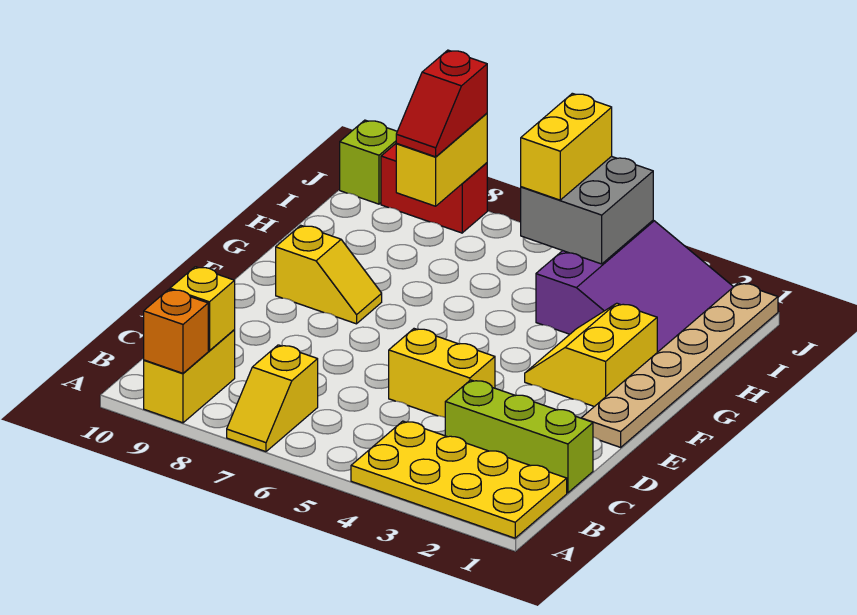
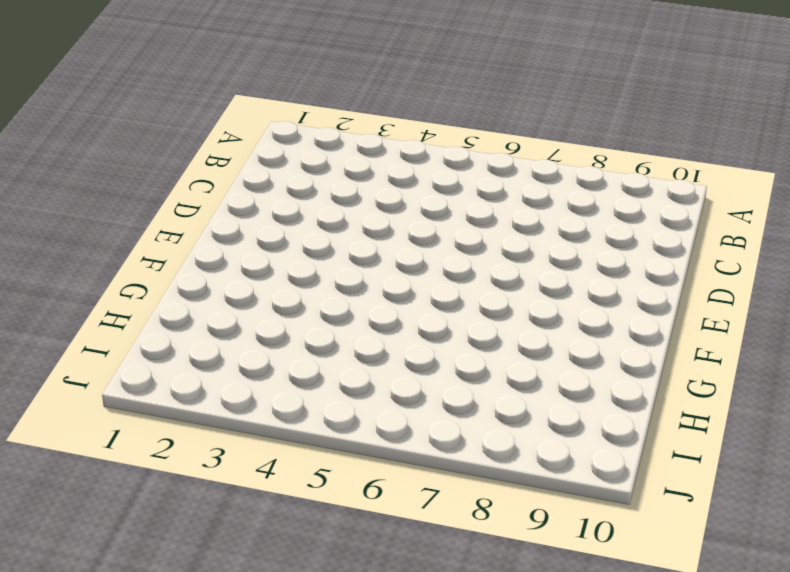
none -> yellow 2x4 plate [351,421,567,538]
none -> yellow 1x2 slope [227,345,318,452]
none -> yellow 1x2 brick [144,330,235,423]

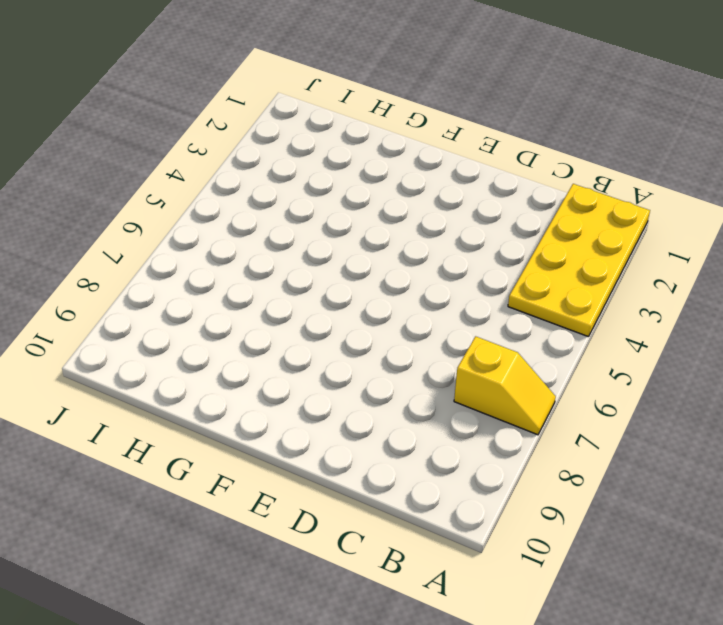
none -> yellow 1x2 brick [144,330,235,423]
none -> lime 1x3 brick [445,380,593,493]
none -> yellow 1x2 brick [389,329,495,417]

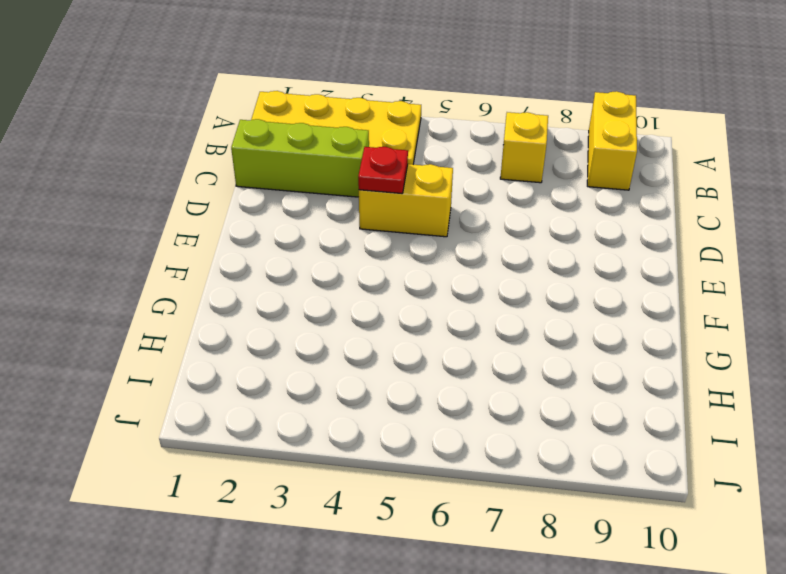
red 1x1 plate [358,147,408,193] -> none
none -> tan 1x6 plate [582,283,778,447]
none -> yellow 2x2 slope [525,303,657,407]
none -> yellow 1x2 slope [276,225,382,324]

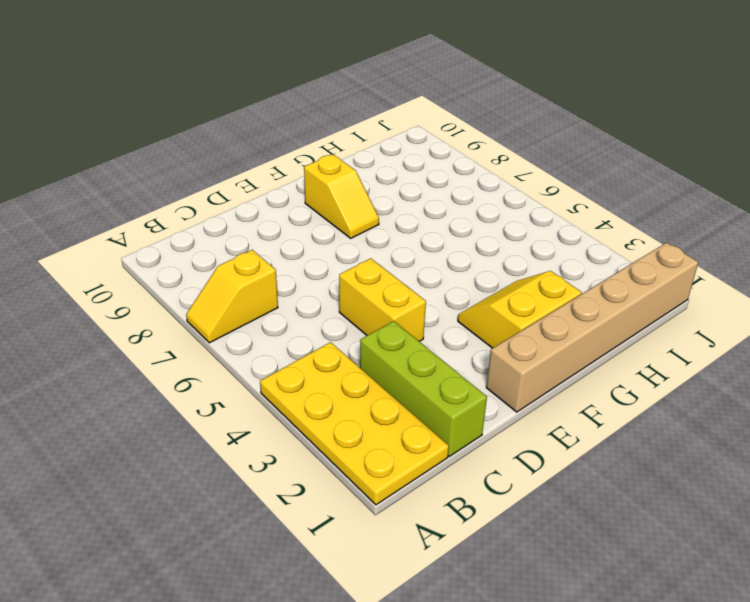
tan 1x6 brick [486,243,698,412] -> tan 1x6 plate [582,283,778,447]
none -> yellow 1x2 brick [144,330,235,423]
none -> purple 3x3 slope [536,220,733,352]
none -> red 1x2 brick [381,143,487,233]

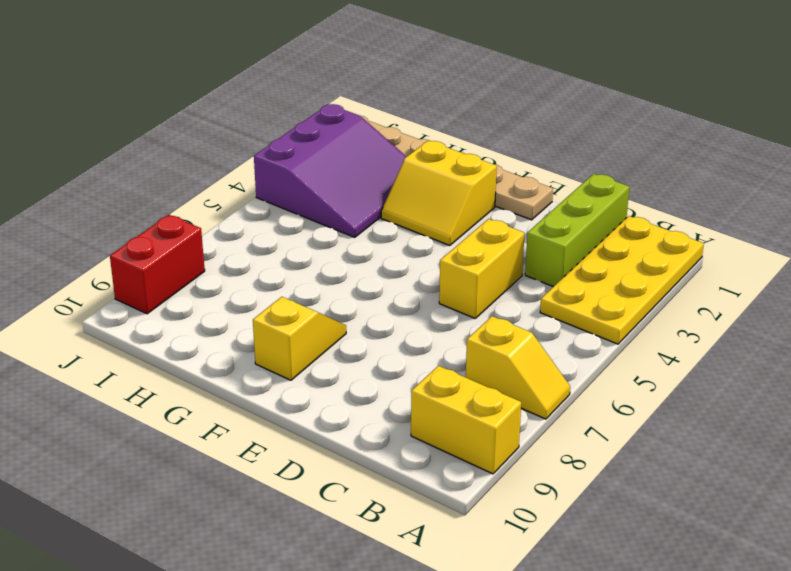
purple 3x3 slope [254,104,406,237] -> purple 3x3 slope turned to [536,220,733,352]
none -> lime 1x1 brick [340,120,397,204]
none -> orange 1x1 brick [144,289,208,373]
none -> yellow 1x1 brick [170,267,235,351]

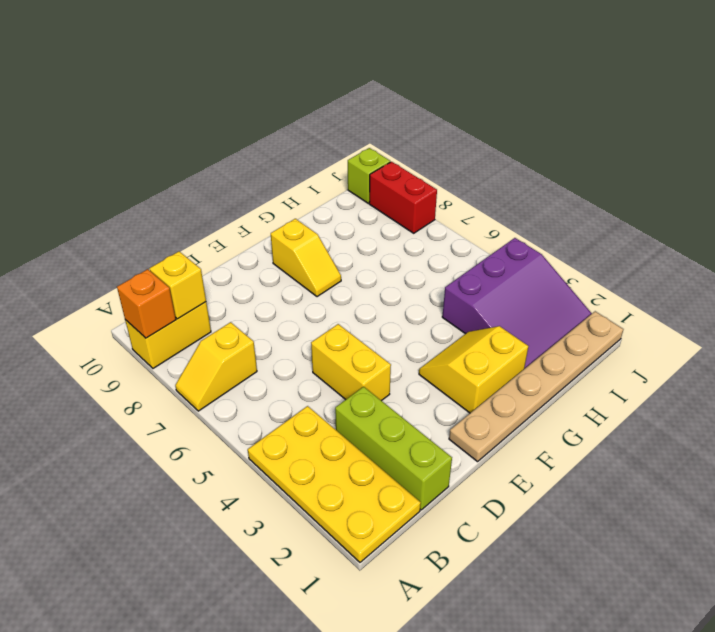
none -> grey 2x2 brick [521,156,653,264]
none -> yellow 1x2 brick [396,113,487,206]
none -> yellow 1x2 brick [521,93,612,200]

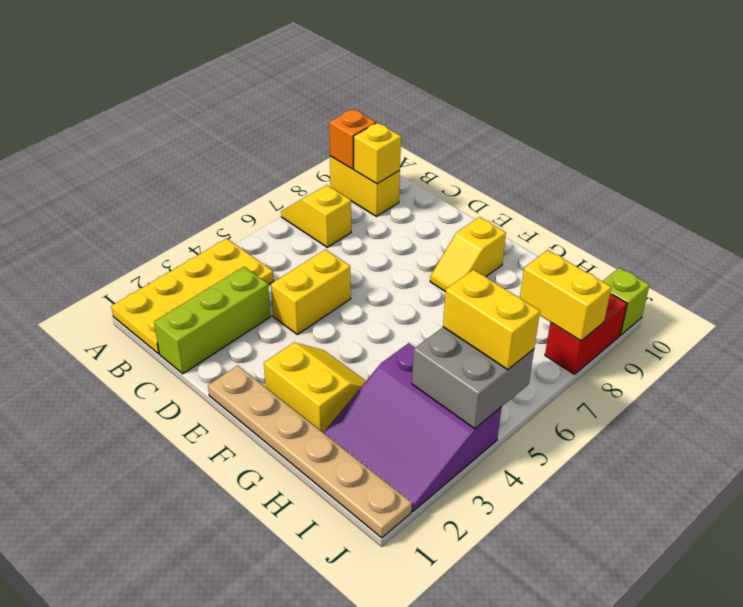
none -> red 1x2 slope [396,50,487,157]

